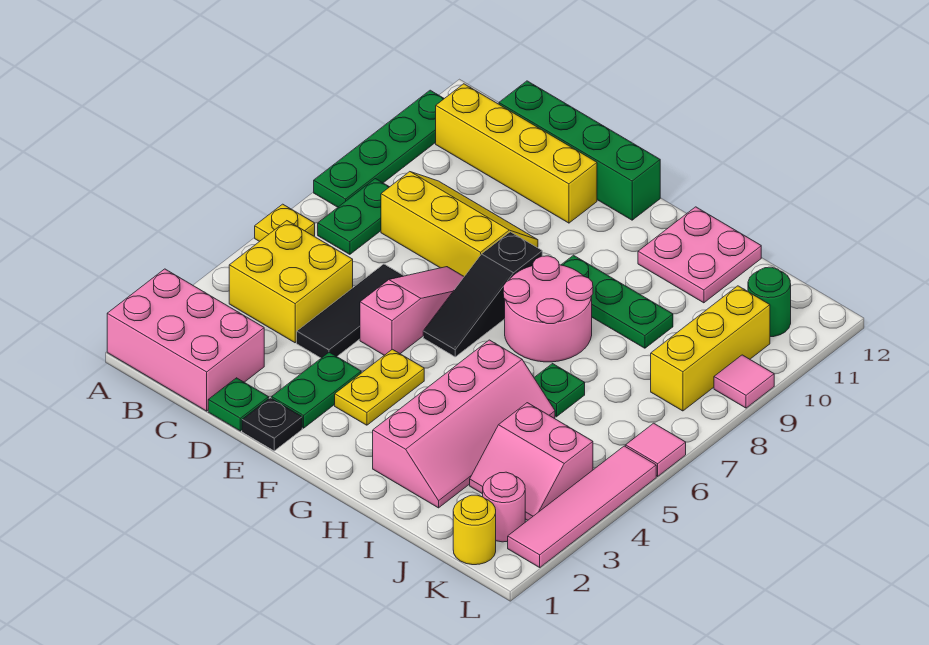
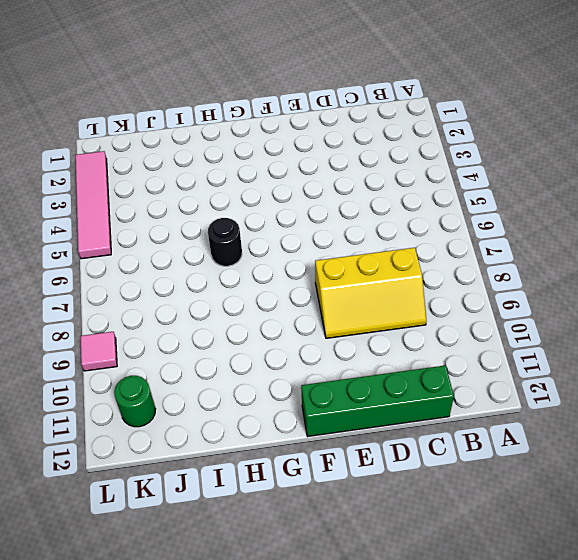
black 1x1 round brick [208,218,242,266] -> none
none -> pink 2x3 brick [107,269,264,411]
none -> yellow 1x1 plate [255,204,315,241]
none -> green 1x4 plate [314,90,444,207]

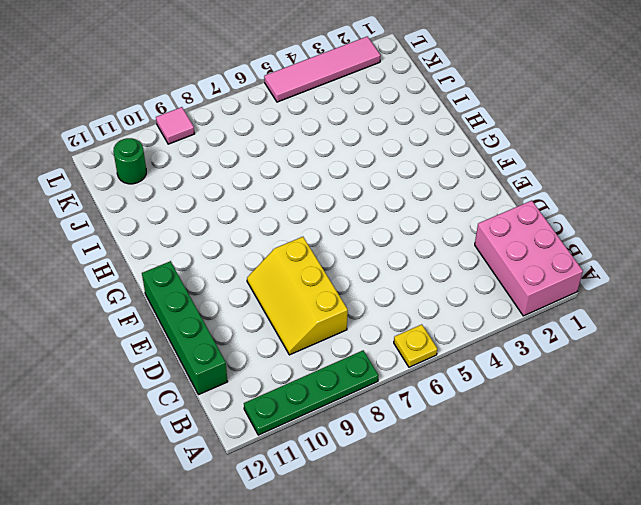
none -> yellow 2x2 brick [229,221,353,343]
none -> green 1x2 plate [318,179,389,254]
none -> yellow 1x4 brick [436,84,597,223]

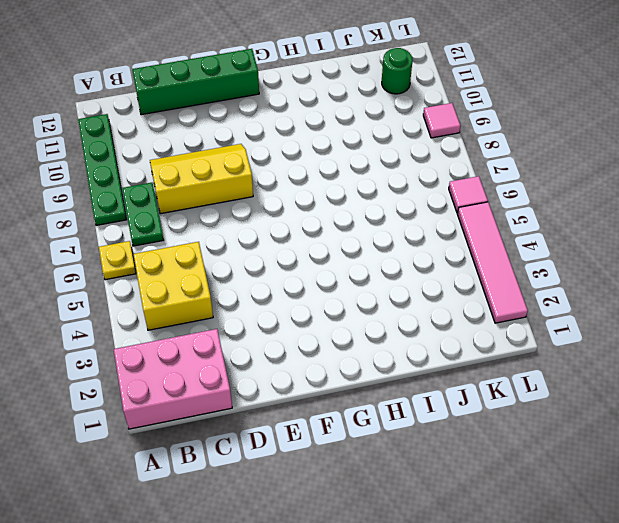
none -> yellow 1x4 brick [436,84,597,223]
none -> green 1x1 plate [208,378,269,431]
none -> black 1x3 tile [297,264,404,358]

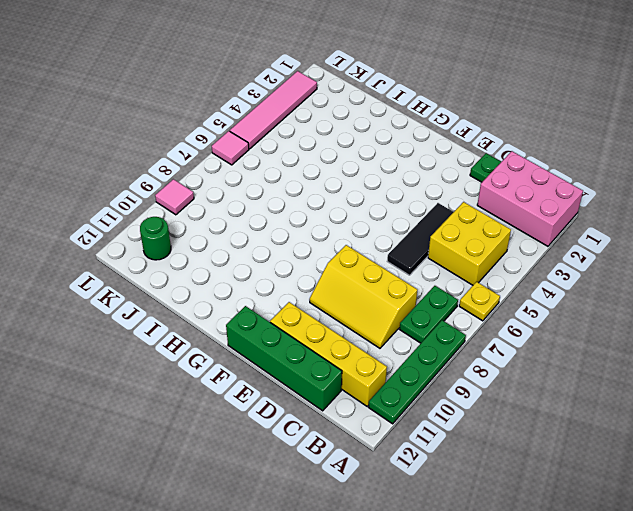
none -> black 1x1 plate [242,398,302,451]
none -> green 1x2 plate [272,352,361,428]
none -> pink 1x3 slope [360,267,464,355]

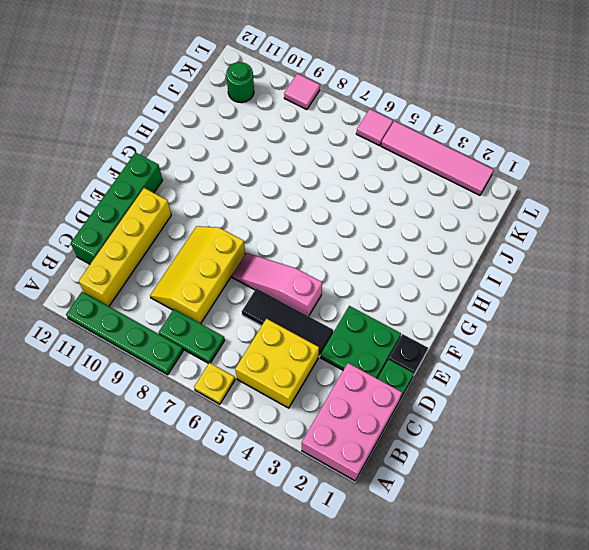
green 2x2 plate [320,306,401,378] -> green 1x2 plate [272,352,361,428]
none -> yellow 1x2 plate [335,349,424,425]
none -> black 1x3 slope [423,232,542,357]
none -> pink 2x2 round brick [503,256,593,362]

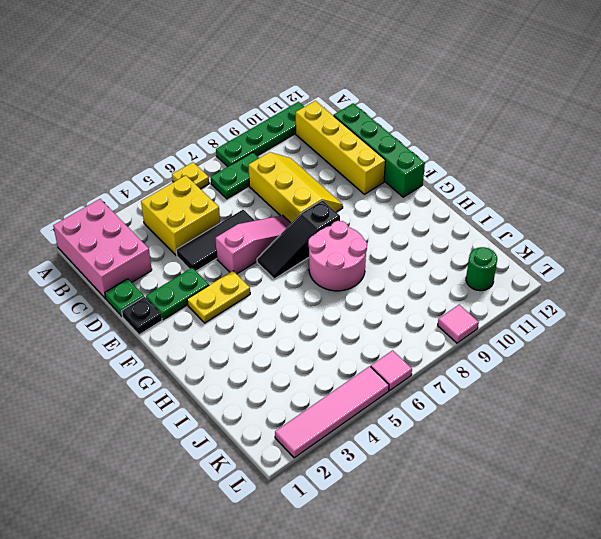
none -> green 1x3 plate [561,255,673,348]
none -> pink 2x4 slope [373,340,555,508]
none -> pink 2x2 plate [638,207,761,303]

